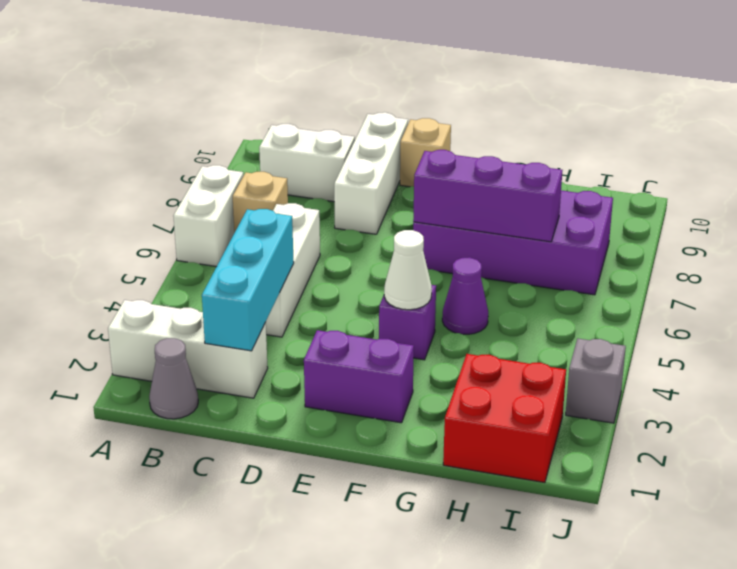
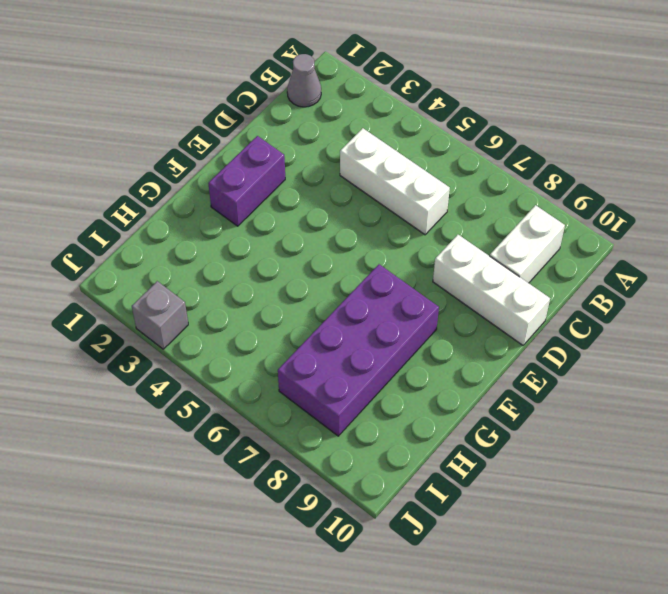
none -> white 1x3 brick [108,300,268,398]
none -> white 1x2 brick [173,165,244,267]
none -> tan 1x1 brick [233,172,288,233]

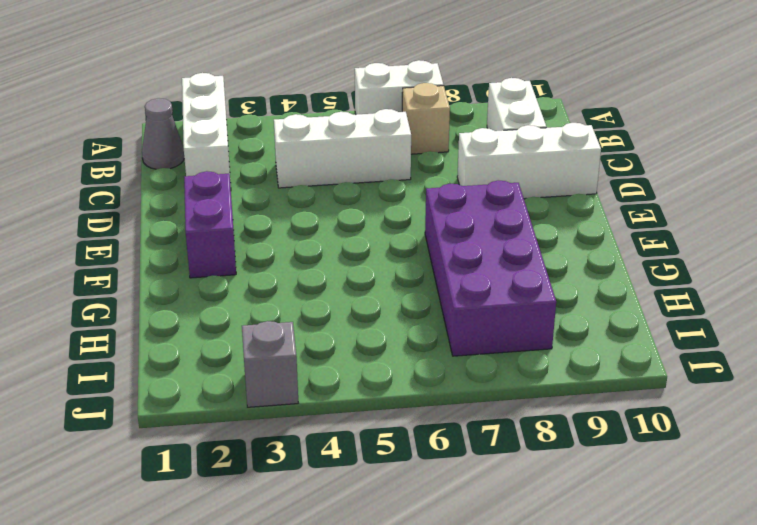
none -> tan 1x1 brick [400,118,451,187]
none -> purple 1x1 brick [379,285,436,360]
none -> purple 1x1 cone [442,257,488,334]

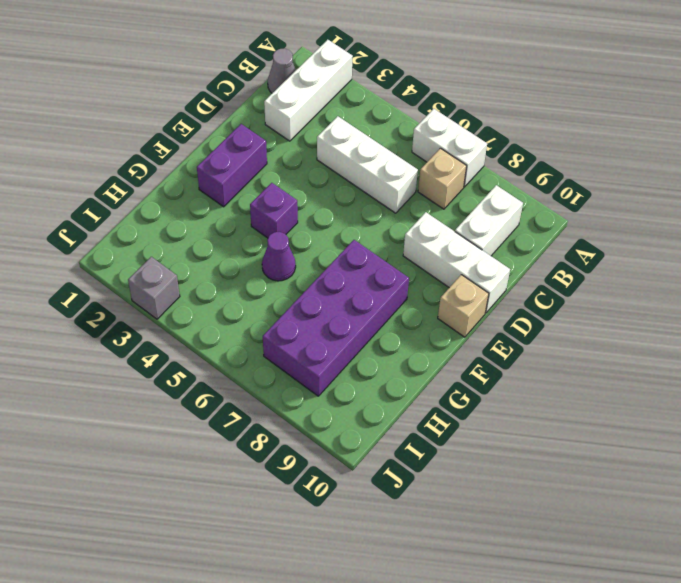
none -> red 2x2 brick [443,354,566,483]
none -> cyan 1x3 brick [202,209,294,351]
none -> white 1x1 cone [384,230,432,310]

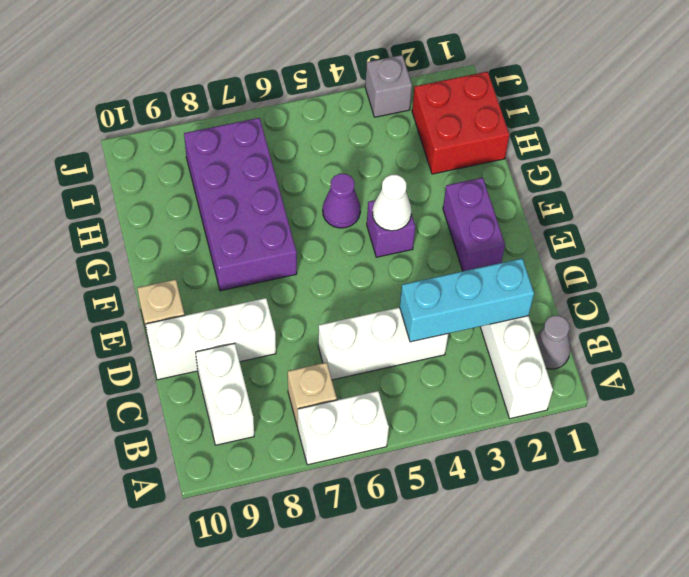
none -> purple 1x3 brick [413,150,562,242]

